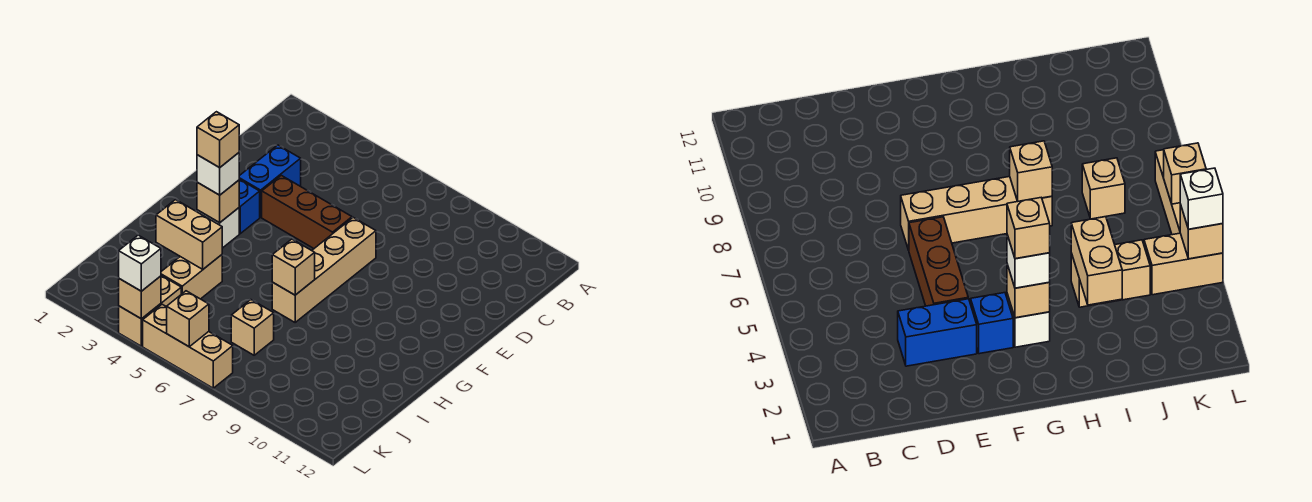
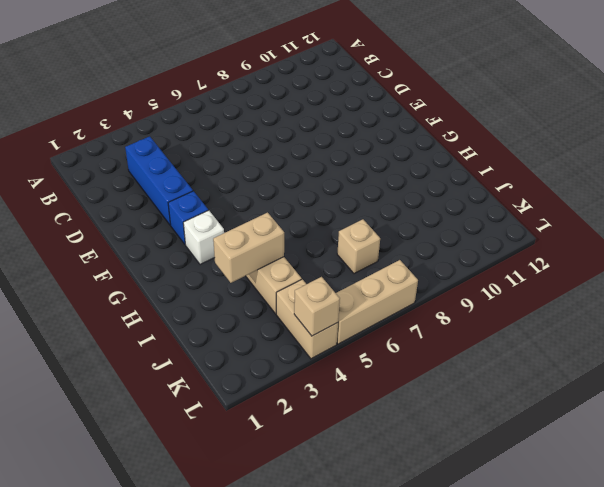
blue 1x3 brick [125,136,193,225] -> blue 1x2 brick [239,145,301,217]
none -> brown 1x3 brick [262,175,352,248]
none -> tan 1x4 brick [272,218,376,322]
none -> tan 1x1 brick [197,180,239,223]

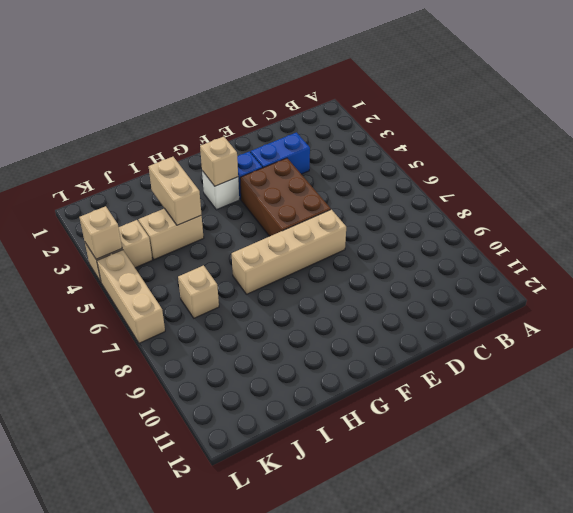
brown 2x3 brick [240,158,331,236] -> brown 1x3 brick [262,175,352,248]
none -> tan 1x1 brick [272,239,315,295]
none -> tan 1x1 brick [167,291,209,347]
none -> white 1x1 brick [197,153,239,195]

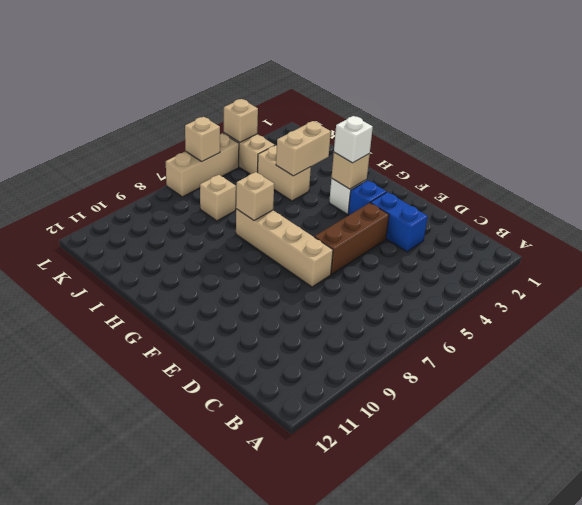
none -> white 1x1 brick [119,235,161,291]
none -> tan 1x1 brick [197,112,239,168]

